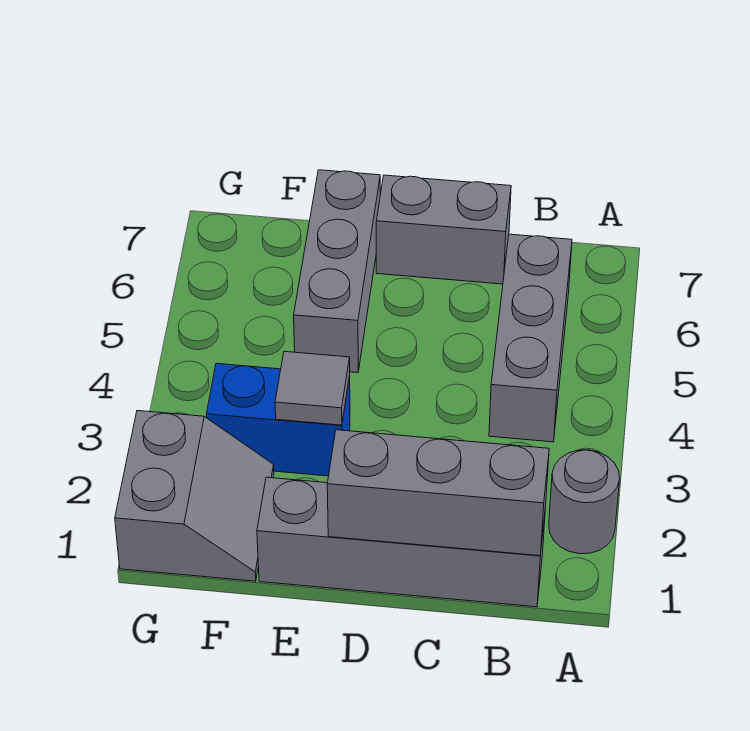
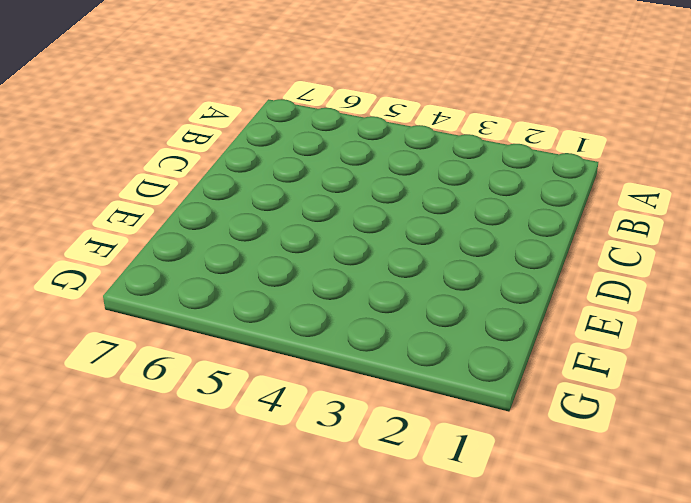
none -> grey 1x1 round brick [549,450,620,554]
none -> grey 1x4 brick [257,477,546,607]

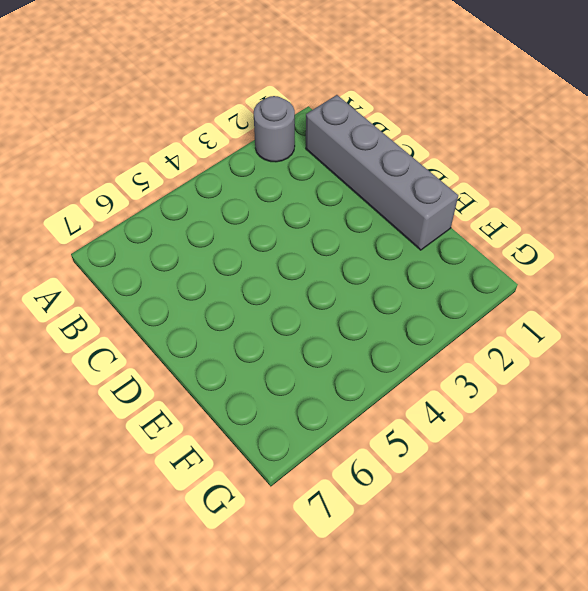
none -> grey 1x3 brick [489,234,572,442]
none -> grey 1x2 brick [376,175,511,284]

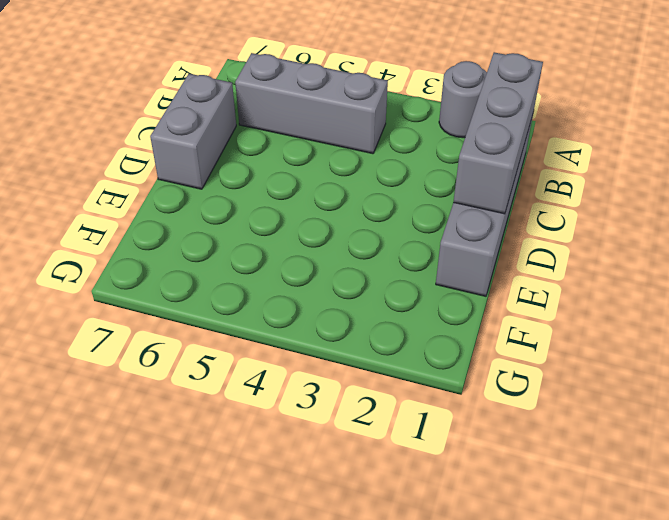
none -> blue 1x2 brick [206,363,350,476]
none -> grey 1x3 brick [294,170,380,373]

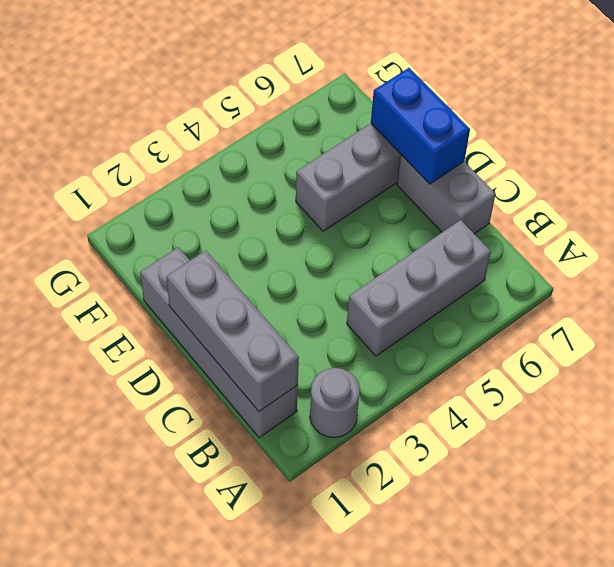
blue 1x2 brick [371,68,470,184] -> blue 1x2 brick moved to [206,363,350,476]
none -> grey 2x2 slope [115,411,274,581]
none -> grey 1x1 tile [275,351,350,425]

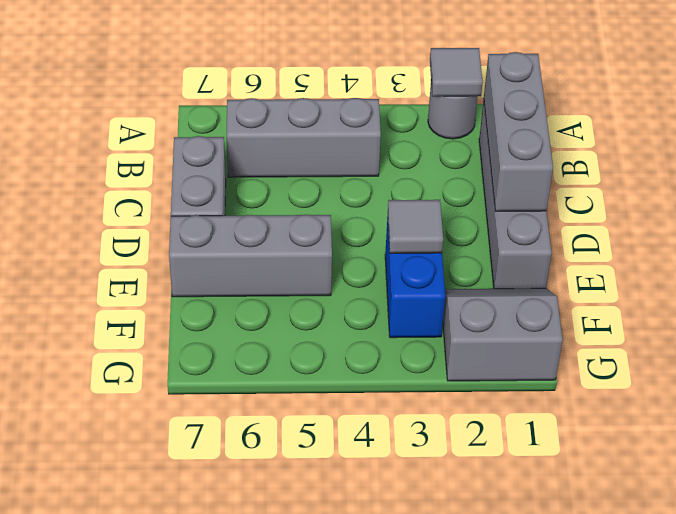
grey 1x1 tile [430,48,483,97] -> none

